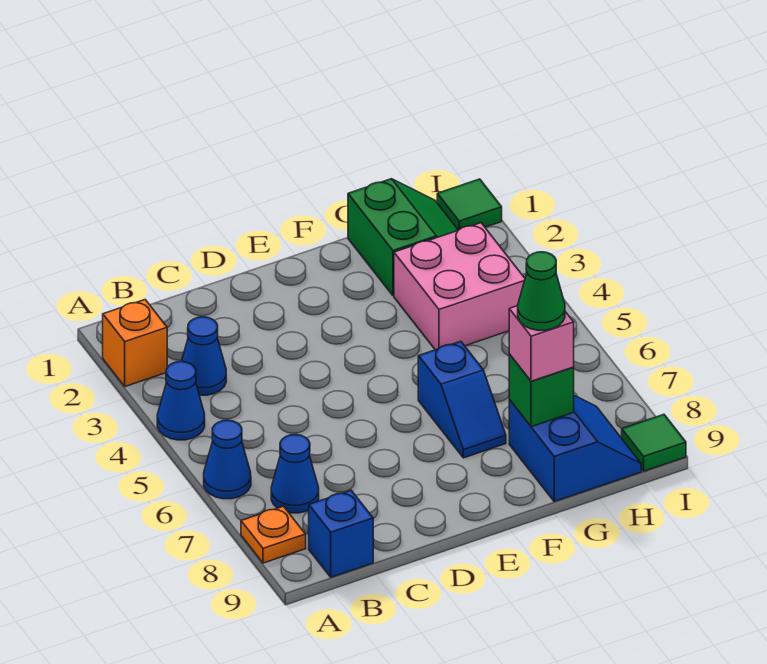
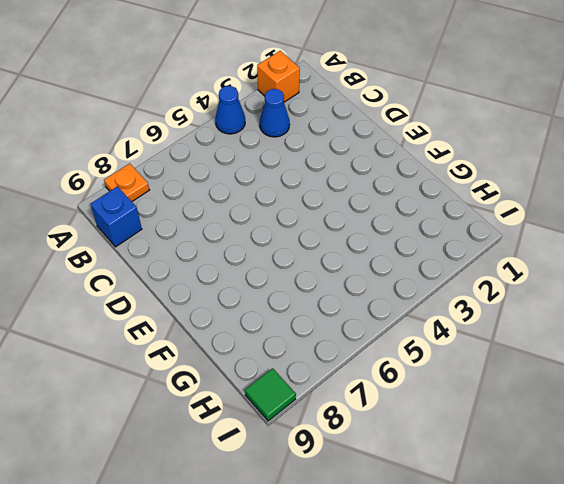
none -> blue 1x1 cone [204,420,251,499]
none -> blue 1x1 cone [271,435,319,513]
none -> blue 1x2 slope [418,341,506,458]

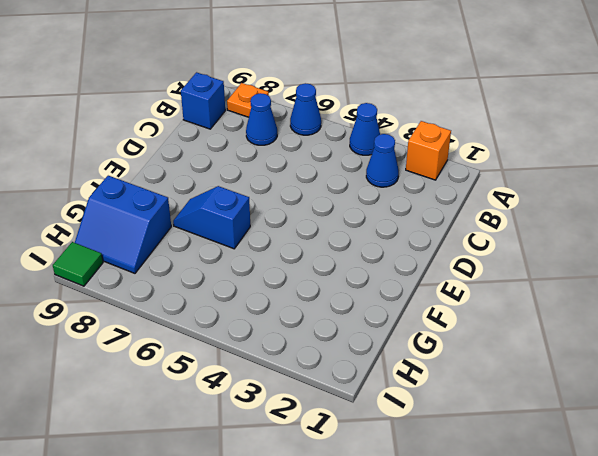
none -> green 2x2 slope [348,179,458,296]
none -> pink 2x2 brick [394,223,525,350]
none -> green 1x1 tile [437,179,502,230]

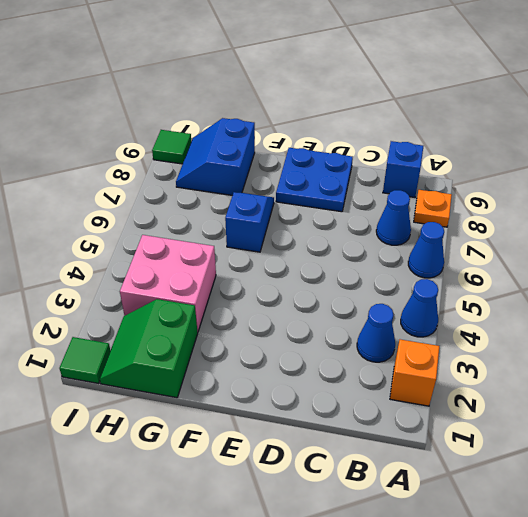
blue 2x2 plate [276,148,353,212] -> none
none -> green 1x1 brick [509,354,574,427]
none -> pink 1x1 brick [509,306,574,381]
none -> green 1x1 cone [518,252,565,330]

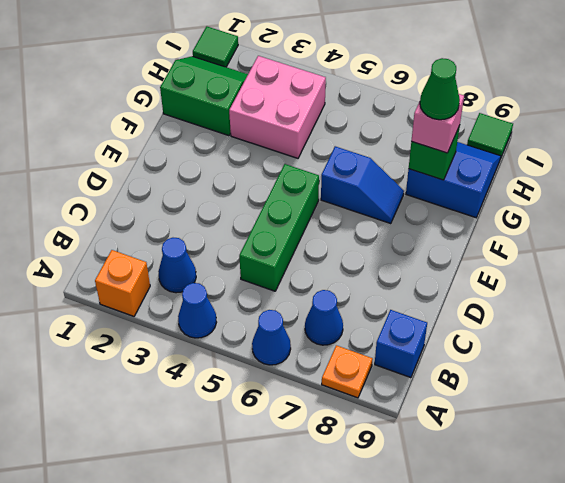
green 1x3 brick [239,164,319,291] -> none

